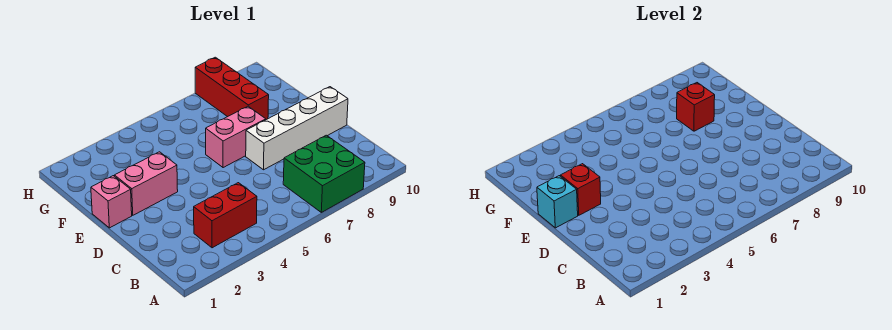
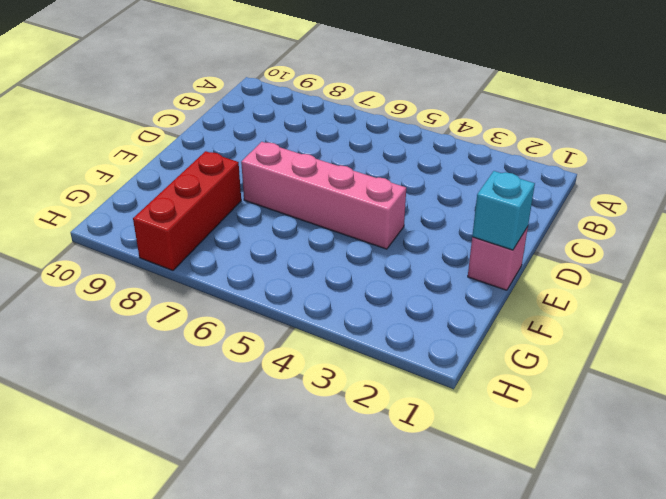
pink 1x4 brick [241,142,406,249] -> pink 1x2 brick [206,106,266,168]
none -> green 2x2 brick [283,135,365,212]
none -> red 1x2 brick [194,183,257,248]

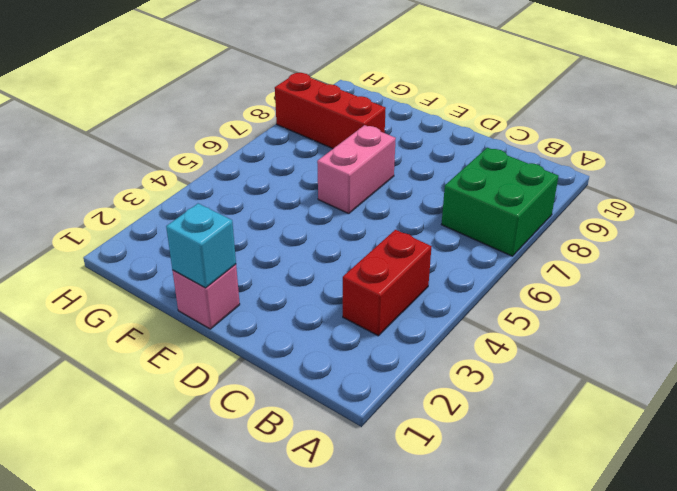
none -> white 1x4 brick [246,87,348,170]
none -> pink 1x2 brick [114,152,178,215]

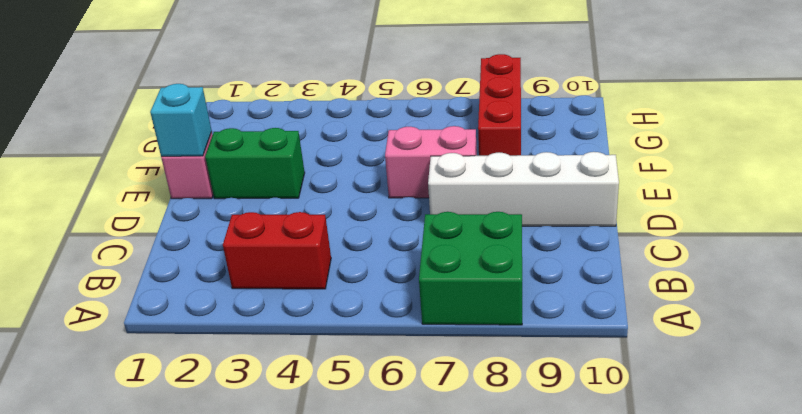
green 1x2 brick [205,128,305,199] -> pink 1x2 brick [114,152,178,215]
none -> red 1x1 brick [560,164,601,215]
none -> red 1x1 brick [677,83,715,131]

